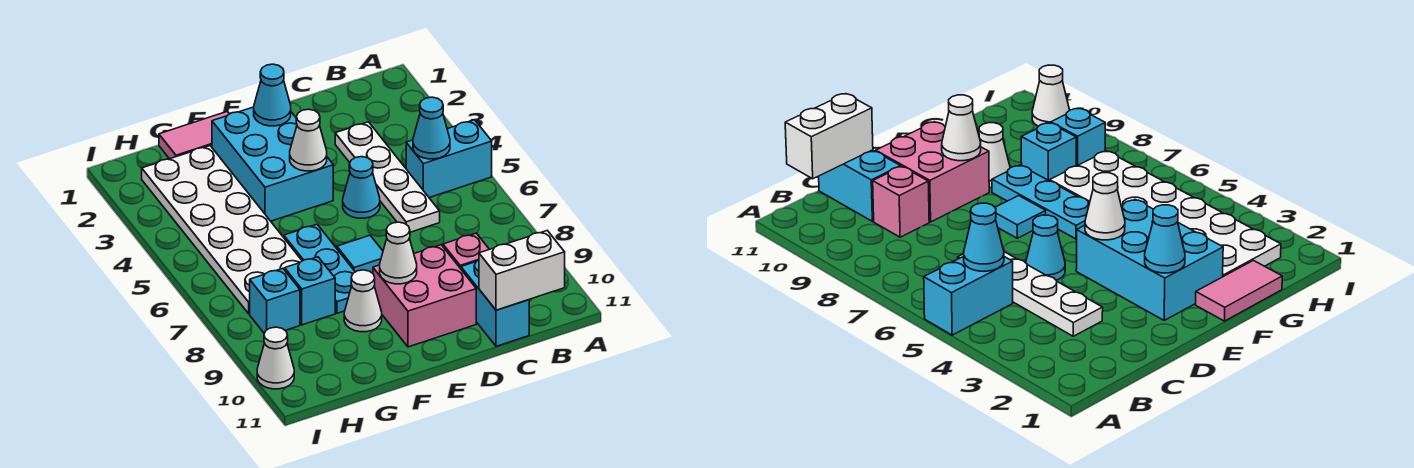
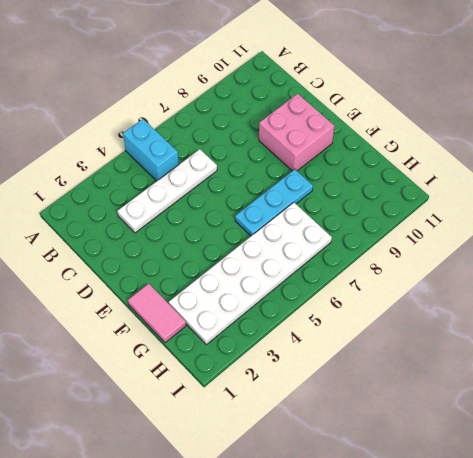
none -> pink 1x1 brick [443,233,489,269]
none -> cyan 1x2 brick [461,260,529,346]
none -> cyan 1x1 cone [343,157,380,218]

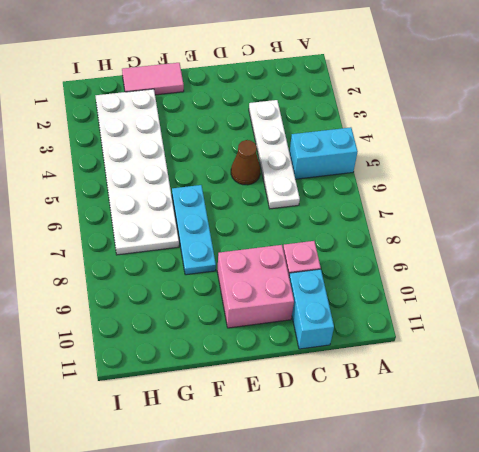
brown 1x1 cone [231,140,260,185] -> cyan 1x1 cone [343,157,380,218]
none -> cyan 2x3 brick [212,107,333,221]
none -> cyan 1x1 tile [337,235,383,273]
none -> white 1x1 cone [344,270,382,332]

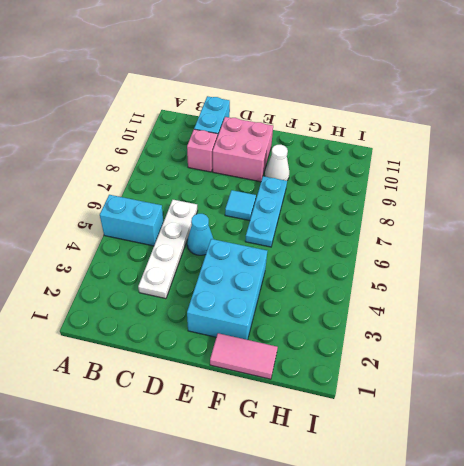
none -> white 2x6 plate [142,146,302,314]
none -> cyan 1x1 brick [285,257,335,325]
none -> cyan 1x1 brick [250,268,300,333]

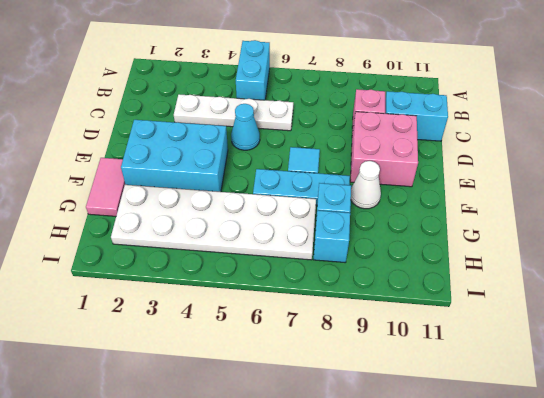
none -> white 1x1 cone [257,327,294,389]
none -> cyan 1x1 cone [413,97,450,159]
none -> white 1x2 brick [479,231,565,310]

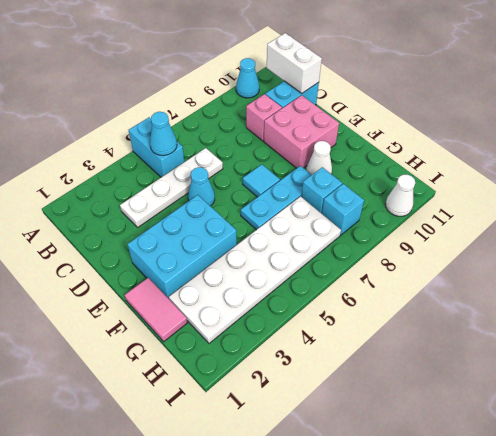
cyan 1x1 cone [236,58,259,98] -> cyan 1x1 cone moved to [254,64,291,126]
none -> white 1x1 cone [290,109,327,171]
none -> white 1x1 cone [380,222,417,284]

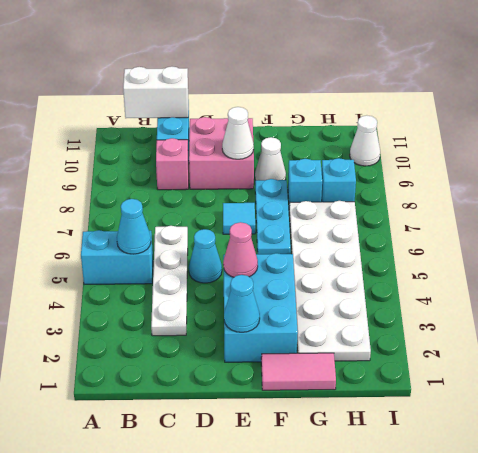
pink 1x1 cone [223,222,258,277] -> white 1x1 cone [290,109,327,171]

